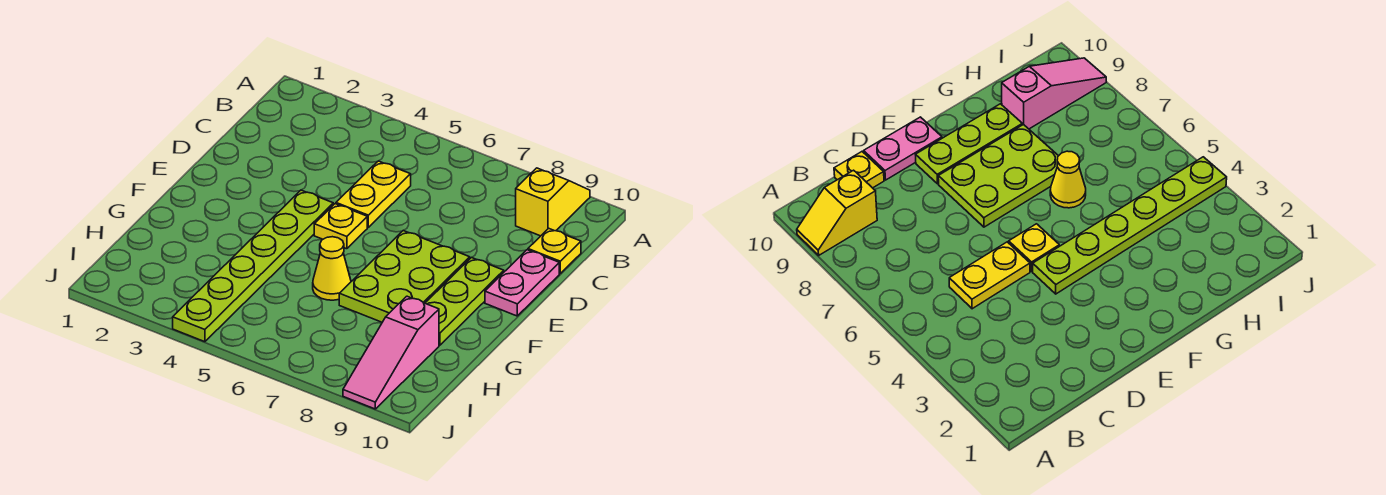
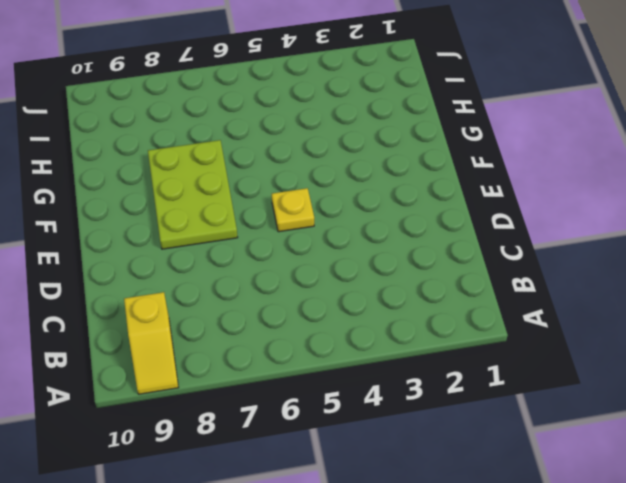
none -> yellow 1x2 plate [336,161,411,227]
none -> yellow 1x1 plate [528,228,581,273]

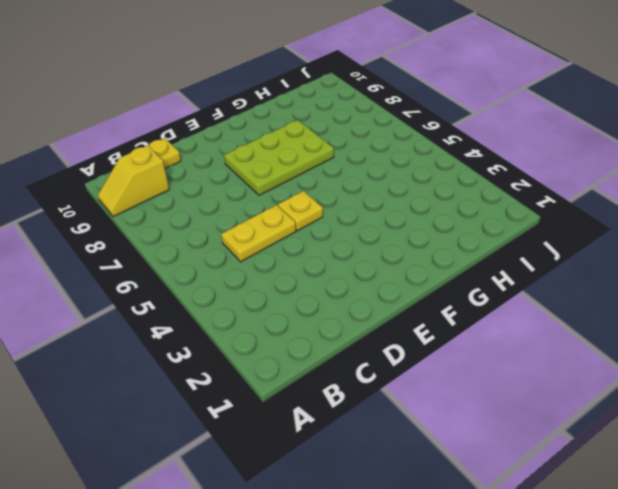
none -> pink 1x2 plate [485,250,559,316]
none -> lime 1x6 plate [173,190,333,342]

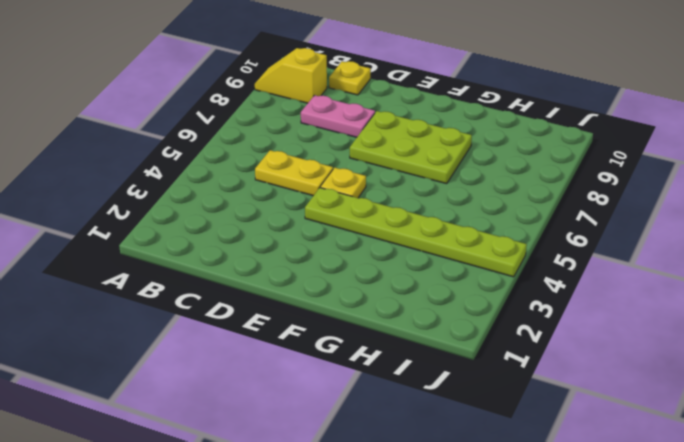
pink 1x2 plate [301,95,375,137] -> pink 1x2 plate moved to [485,250,559,316]
none -> lime 1x3 plate [425,257,504,345]
none -> yellow 1x1 cone [313,237,351,300]

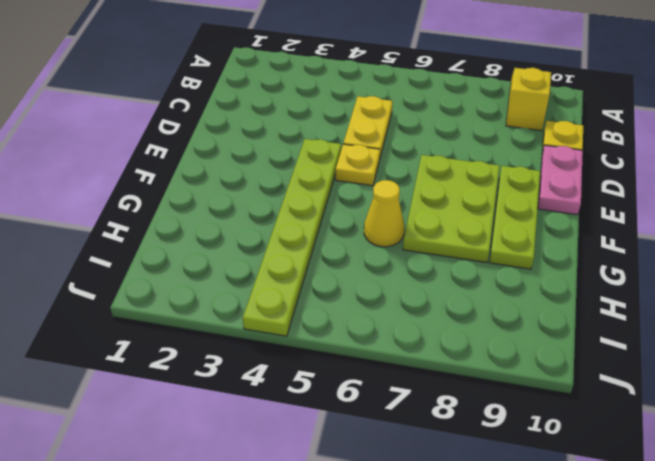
none -> pink 1x3 slope [343,296,439,409]

